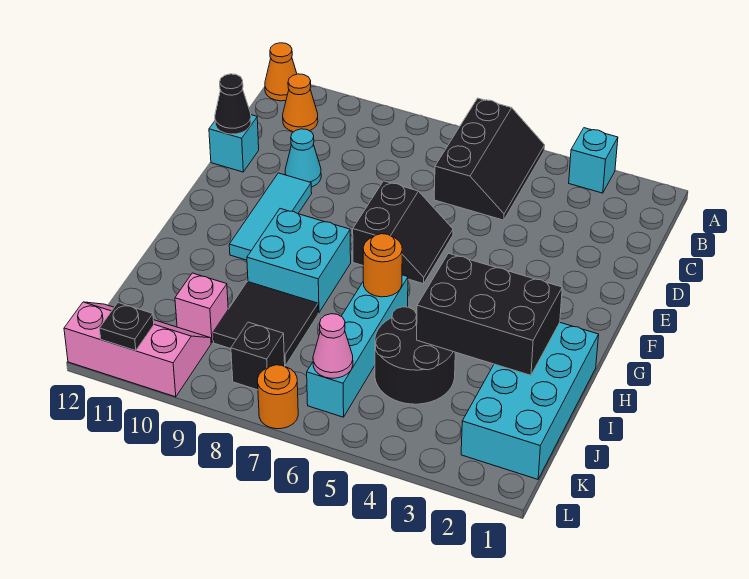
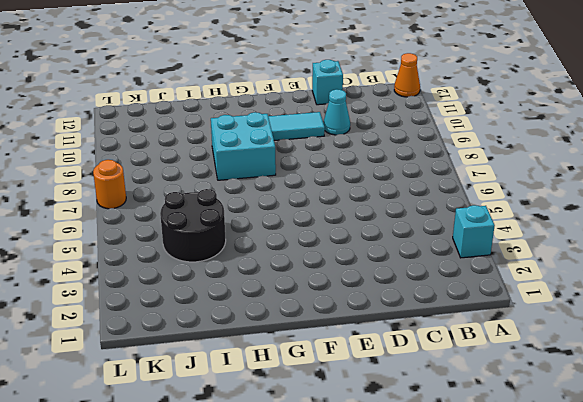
none -> black 2x3 slope [434,98,545,220]
none -> orange 1x1 cone [283,74,318,132]
none -> black 2x2 slope [353,181,453,284]

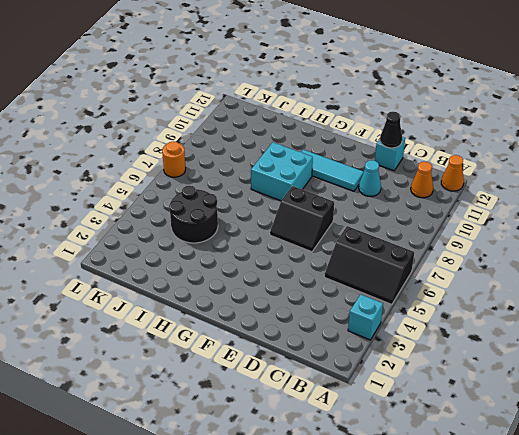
none -> cyan 2x4 brick [461,323,599,479]
none -> cyan 1x4 brick [307,275,408,417]
none -> black 2x2 tile [213,282,318,366]

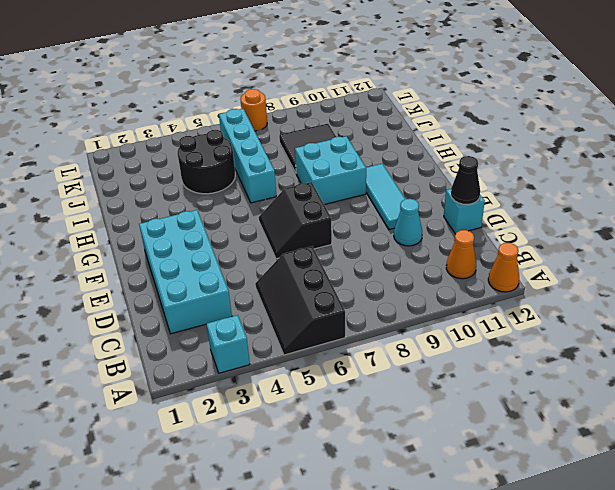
cyan 2x4 brick [139,210,232,334] -> cyan 2x4 brick moved to [461,323,599,479]
none -> pink 1x1 brick [175,273,228,343]
none -> black 1x1 brick [231,322,285,390]
none -> pink 2x3 slope [64,302,211,397]

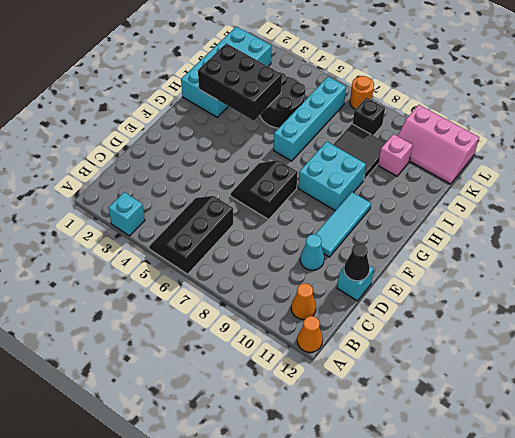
none -> orange 1x1 round brick [363,234,402,297]
none -> pink 1x1 cone [313,314,353,378]
none -> black 1x1 plate [100,303,154,351]

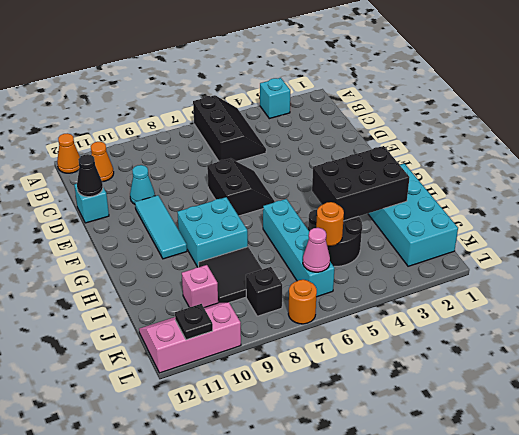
orange 1x1 round brick [316,202,344,246] -> orange 1x1 round brick moved to [363,234,402,297]

